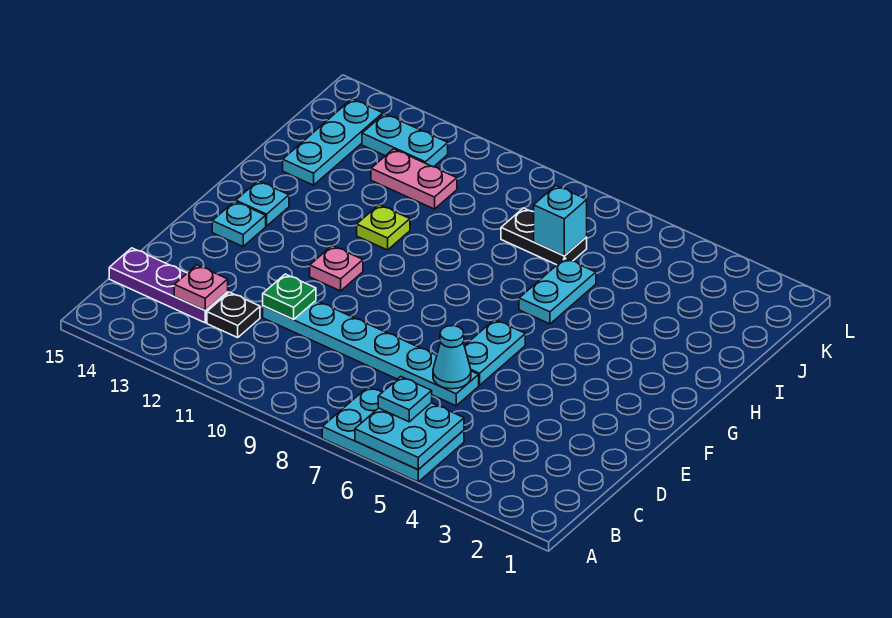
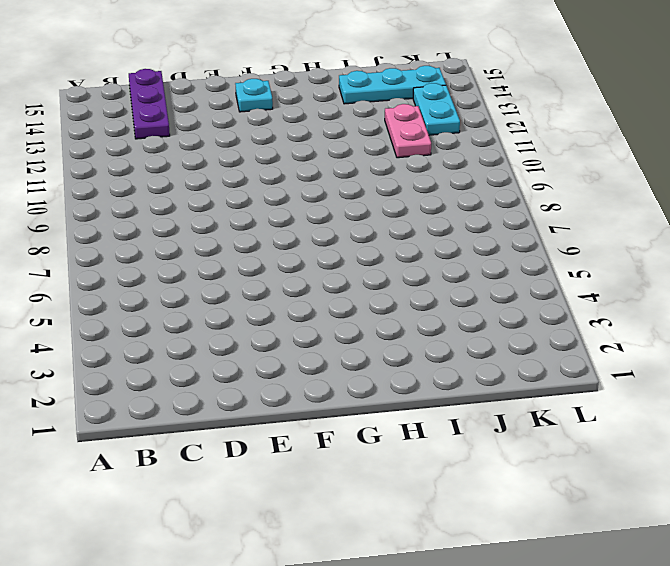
none -> cyan 2x3 plate [322,387,464,482]
none -> black 1x1 plate [207,292,260,337]
none -> cyan 1x6 plate [263,301,479,406]

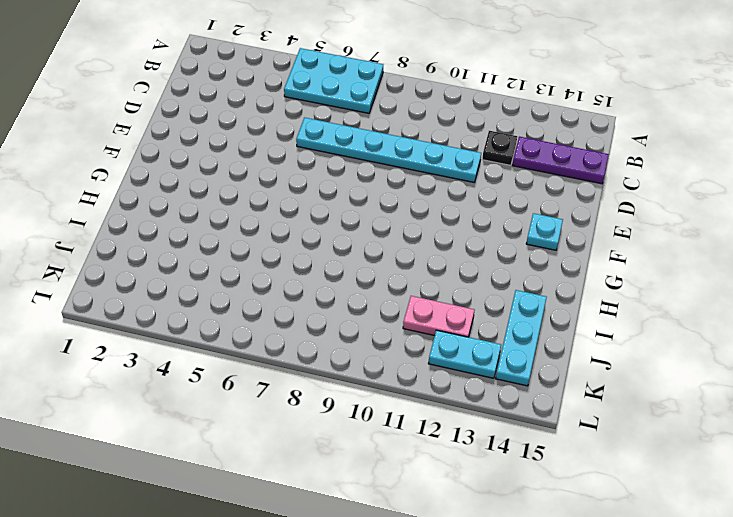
none -> cyan 1x2 plate [465,320,525,385]
none -> pink 1x1 plate [310,246,363,291]
none -> cyan 1x1 plate [236,181,289,226]

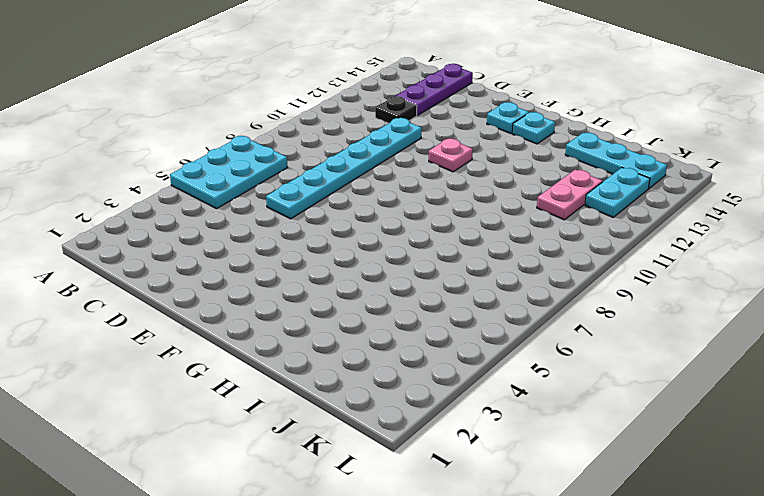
none -> cyan 1x2 plate [465,320,525,385]
none -> cyan 1x2 plate [519,258,596,324]
none -> lime 1x1 plate [357,205,410,250]

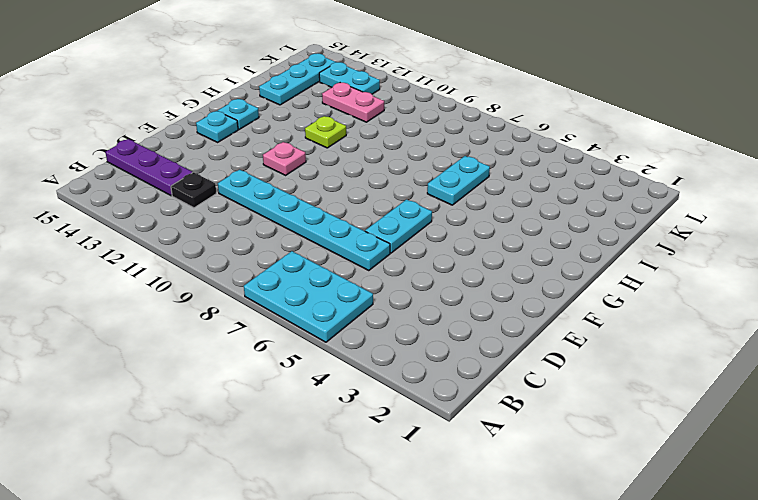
none -> black 1x2 plate [501,208,587,265]
none -> cyan 2x2 plate [355,403,464,470]
none -> pink 1x1 plate [174,265,228,310]

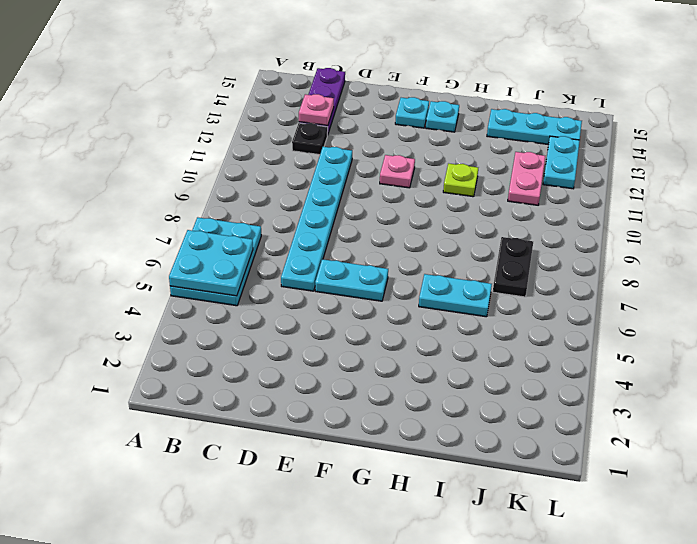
none -> cyan 1x1 cone [433,326,471,389]
none -> green 1x1 plate [263,274,316,320]
none -> cyan 1x1 brick [534,186,587,256]

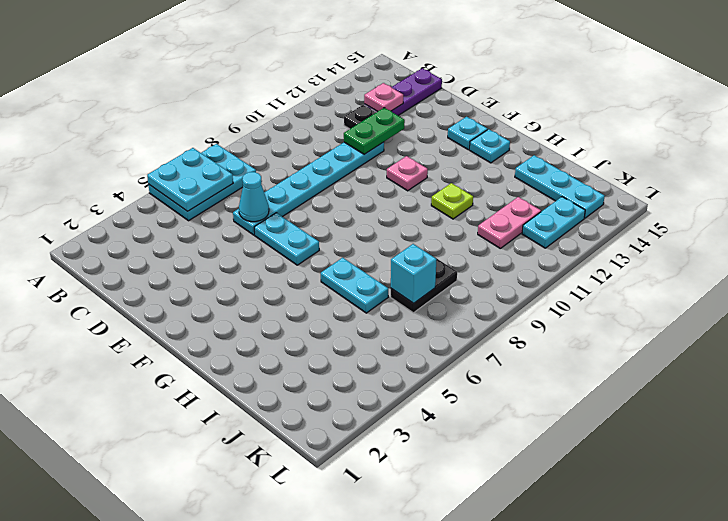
green 1x2 plate [344,108,405,154] -> green 1x1 plate [263,274,316,320]
none -> cyan 1x1 plate [378,377,432,422]

